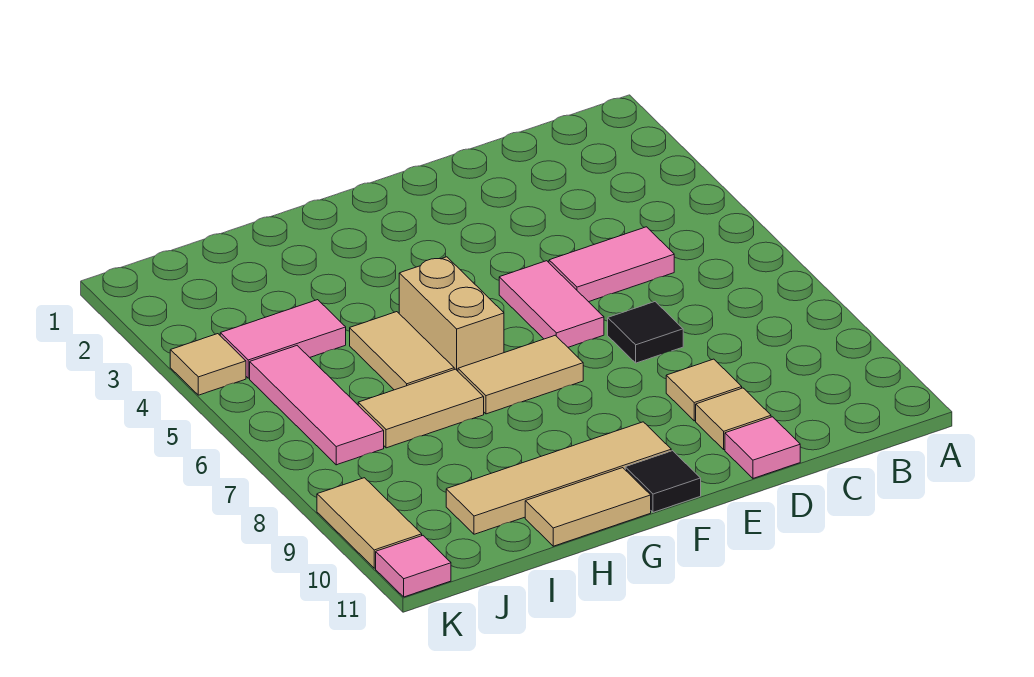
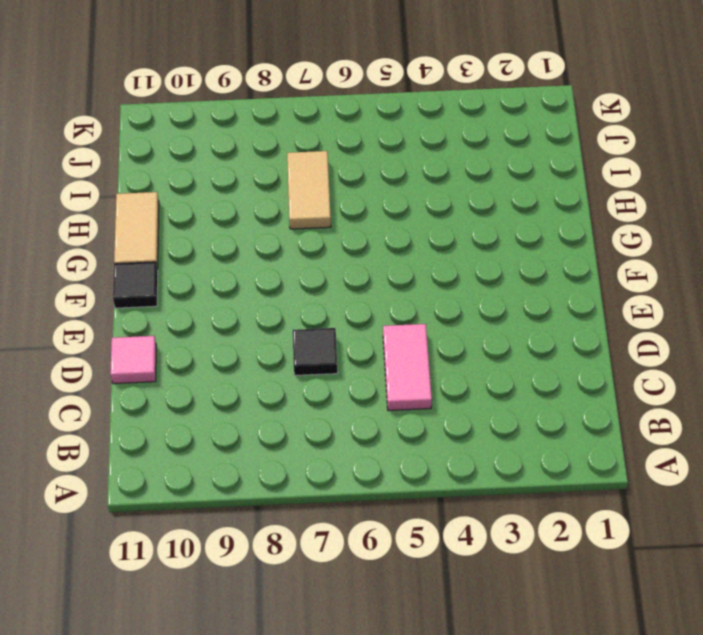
none -> tan 1x1 tile [666,359,742,421]
none -> tan 1x1 tile [696,388,771,450]
none -> pink 1x2 tile [499,261,604,347]

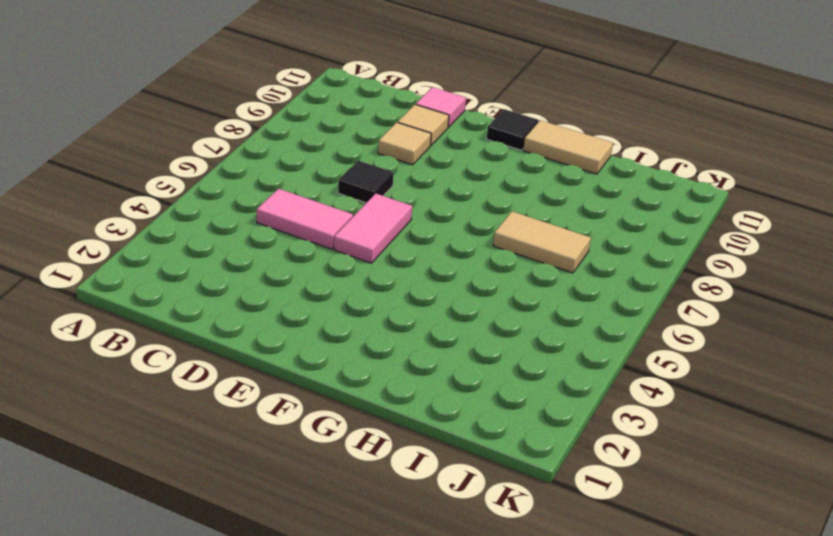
none -> tan 1x2 tile [458,335,583,414]
none -> tan 1x4 tile [446,422,671,534]
none -> tan 1x2 brick [399,257,504,371]

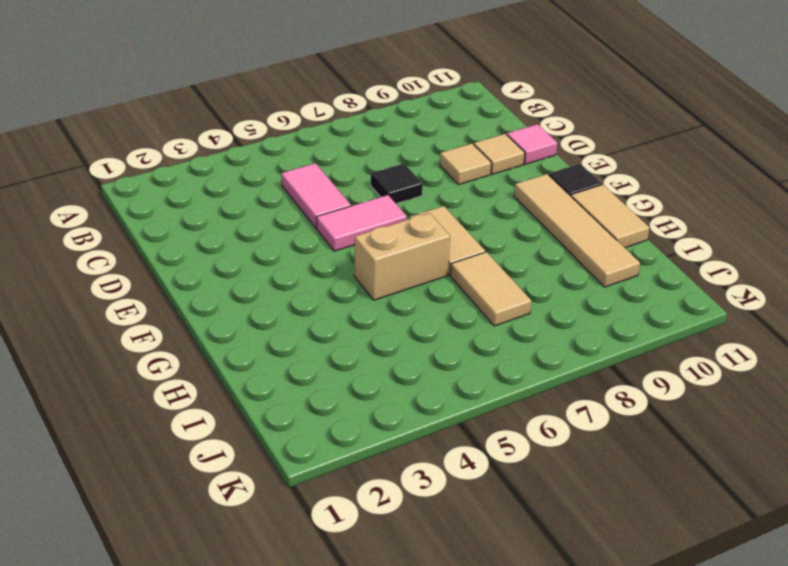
none -> tan 1x2 tile [350,312,454,390]
none -> pink 1x2 tile [220,300,346,378]
none -> pink 1x3 tile [250,346,384,465]

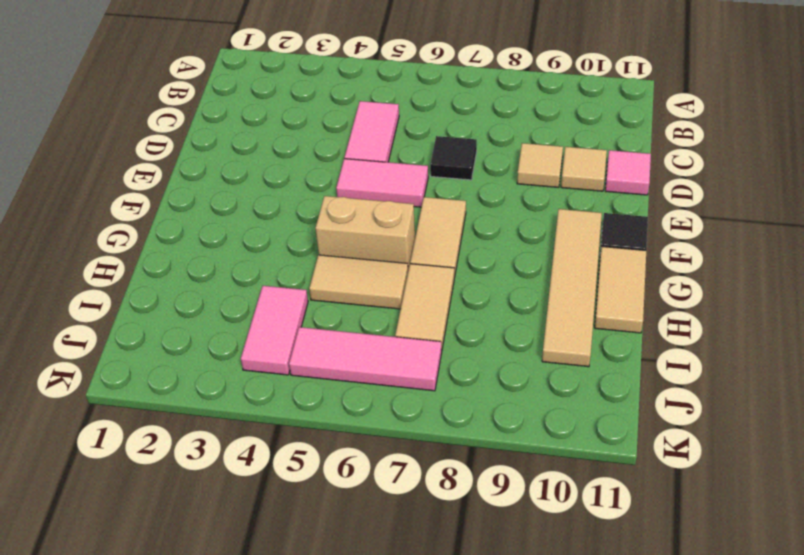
none -> tan 1x1 tile [170,334,246,395]
none -> tan 1x2 tile [317,478,422,568]
none -> pink 1x1 tile [376,536,451,597]

